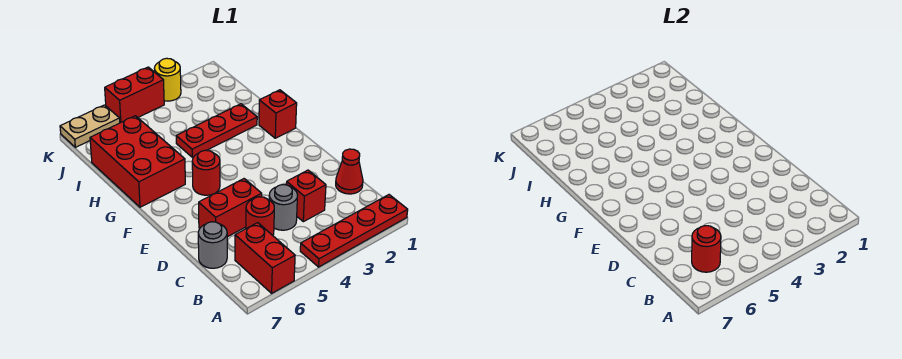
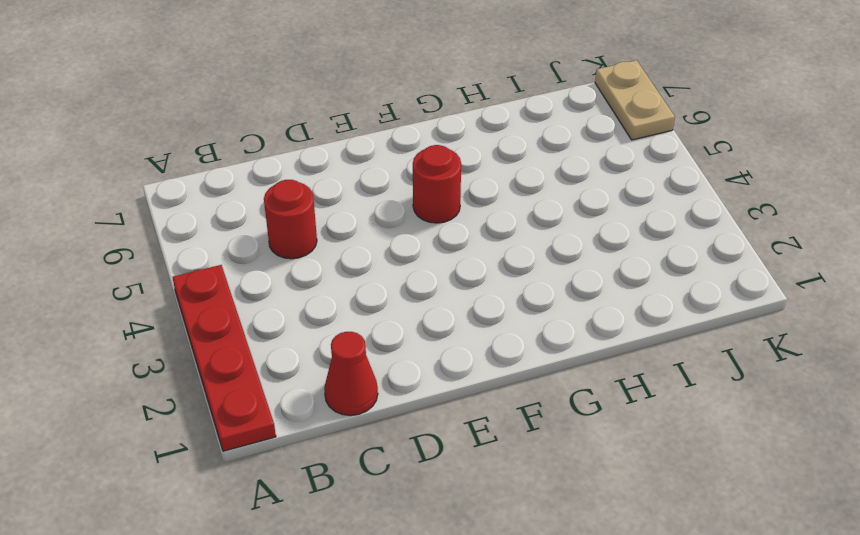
none -> red 1x2 brick [235,223,295,293]
none -> red 1x1 brick [286,170,326,222]
none -> grey 1x1 round brick [269,185,298,230]

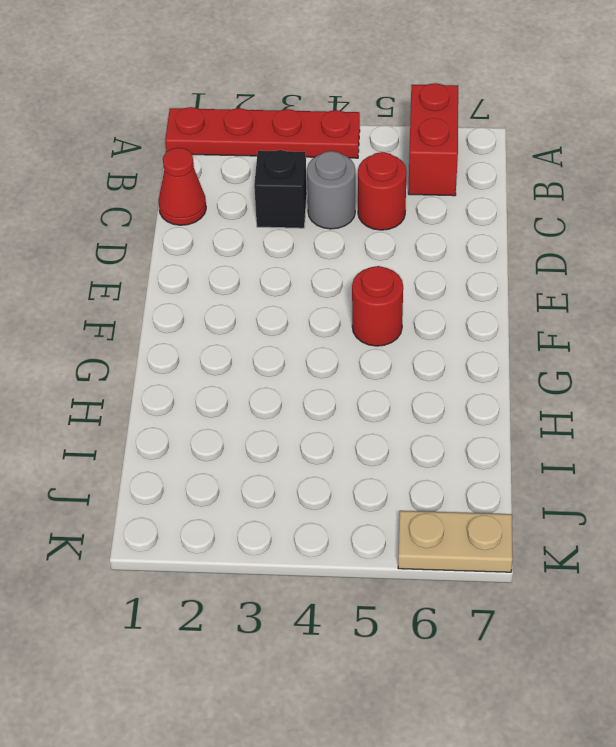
black 1x1 brick [254,150,307,228] -> red 1x1 brick [286,170,326,222]
none -> grey 1x1 round brick [198,222,227,268]
none -> red 1x2 brick [199,179,262,237]
none -> red 1x1 brick [259,90,297,138]

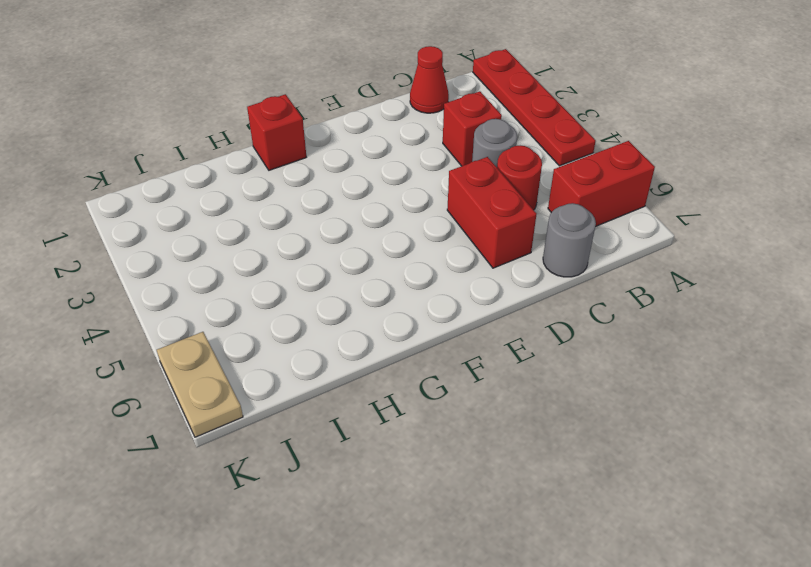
none -> red 1x1 round brick [192,150,220,195]
none -> red 2x3 brick [90,116,185,207]
none -> red 1x3 plate [176,104,257,157]

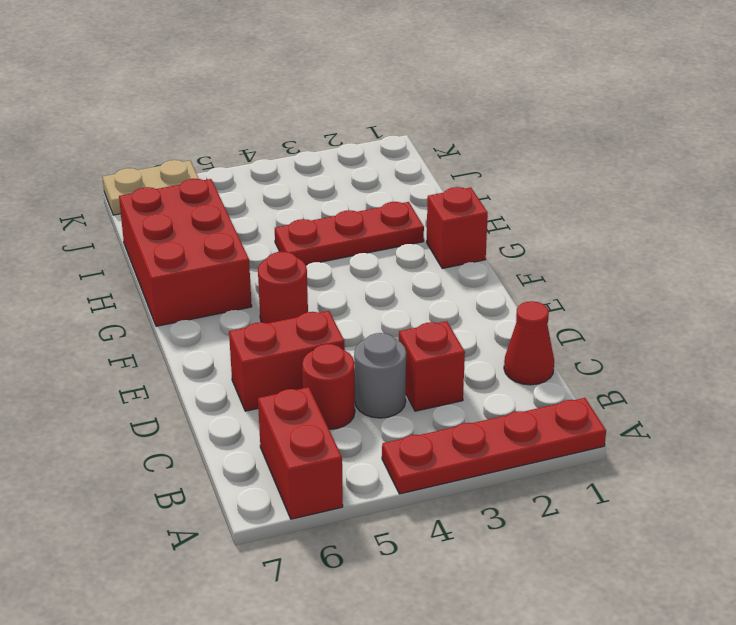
none -> grey 1x1 round brick [198,222,227,268]
none -> yellow 1x1 round brick [154,58,181,101]
none -> red 1x2 brick [105,67,164,123]

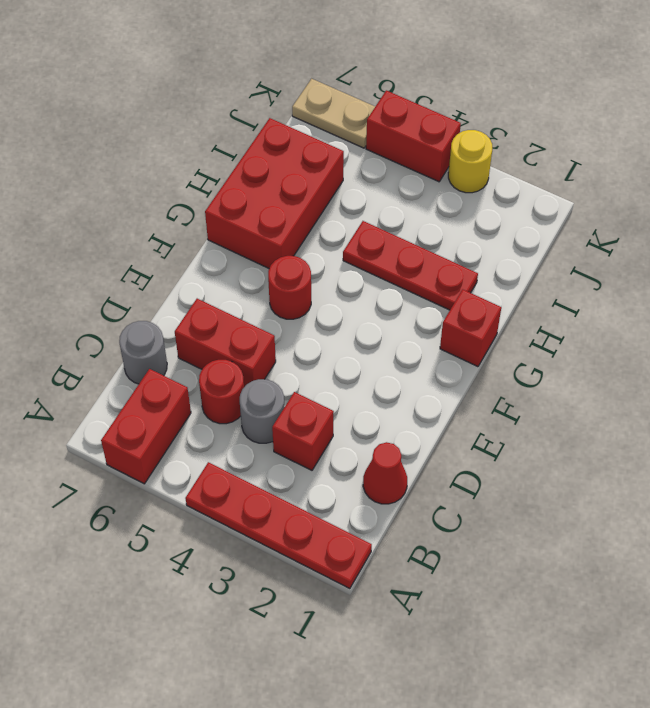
none -> red 1x1 round brick [692,226,721,272]

